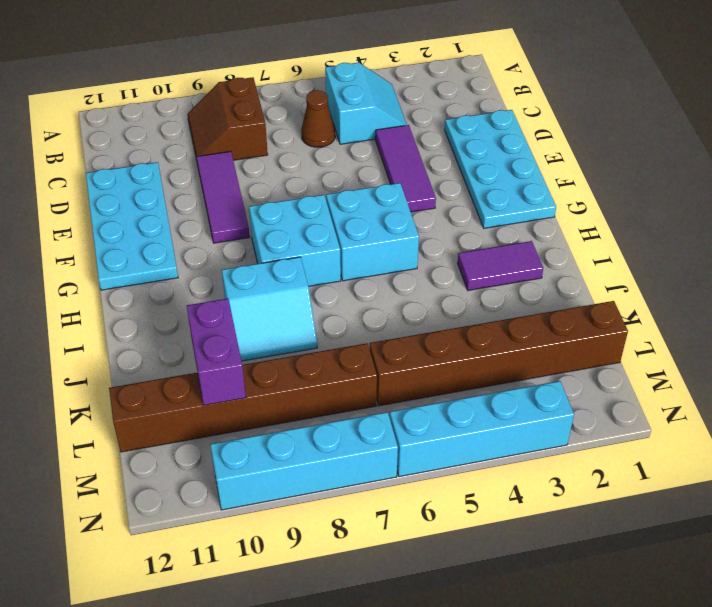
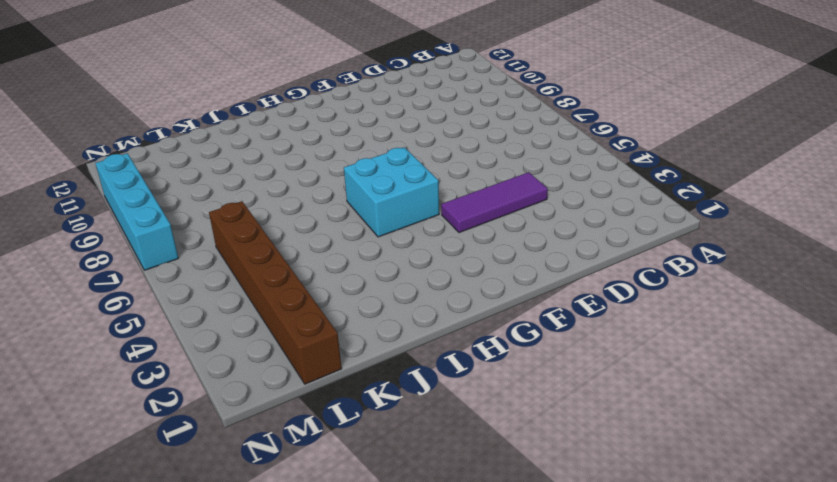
none -> cyan 2x2 slope [325,62,407,144]
none -> brown 2x2 slope [188,77,268,160]
none -> brown 1x1 cone [301,90,335,147]

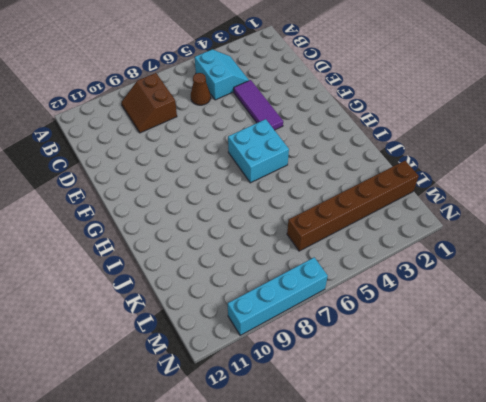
none -> cyan 2x4 plate [445,110,556,228]
none -> purple 1x3 tile [197,151,250,243]
none -> cyan 2x4 plate [86,162,178,290]

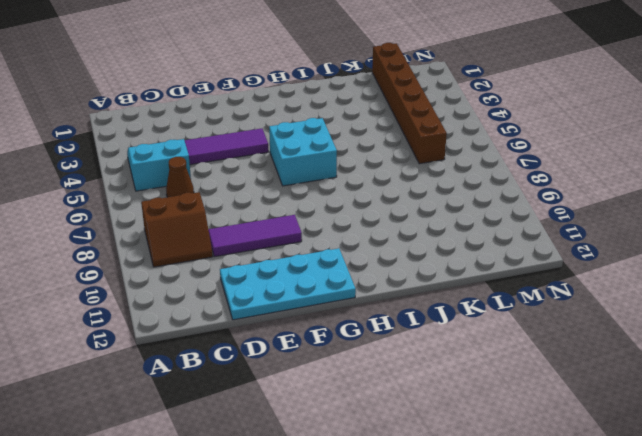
none -> cyan 2x4 plate [445,110,556,228]
none -> cyan 2x2 brick [249,195,341,287]
none -> purple 1x2 tile [458,241,543,291]

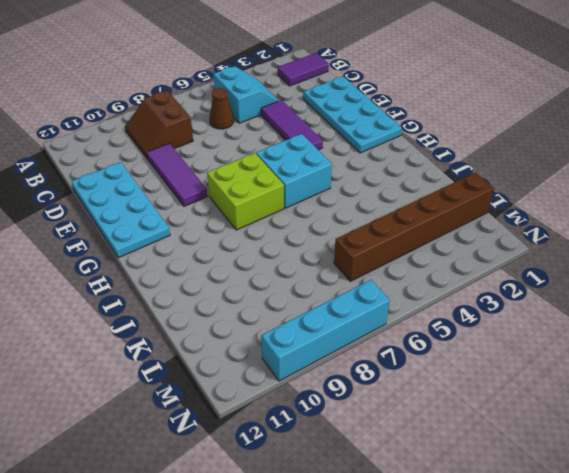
purple 1x2 tile [278,53,329,86] -> purple 1x2 tile moved to [458,241,543,291]
lime 2x2 brick [207,153,284,230] -> cyan 2x2 brick [249,195,341,287]
none -> cyan 2x2 slope [222,257,317,361]
none -> brown 1x6 brick [109,343,377,452]
none -> cyan 1x4 brick [390,381,574,477]

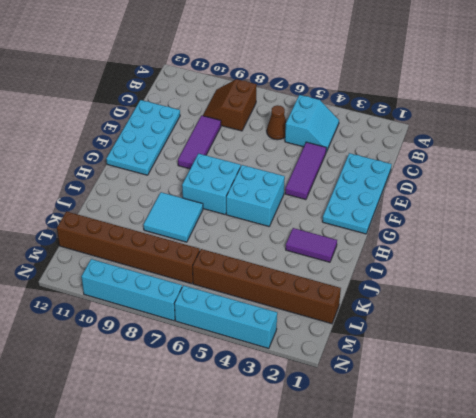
cyan 2x2 tile [144,192,203,242] -> cyan 2x2 slope [222,257,317,361]
none -> purple 1x2 brick [187,299,246,405]

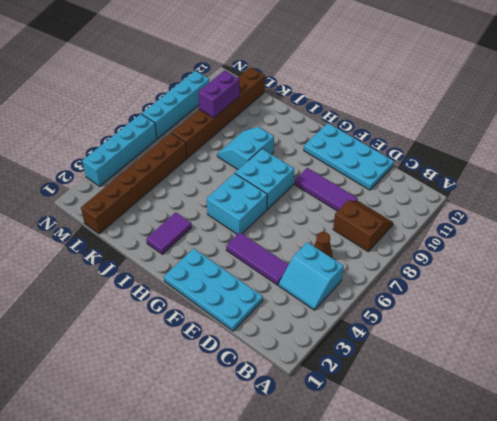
purple 1x2 brick [198,70,240,118] -> purple 1x2 brick turned to [187,299,246,405]

